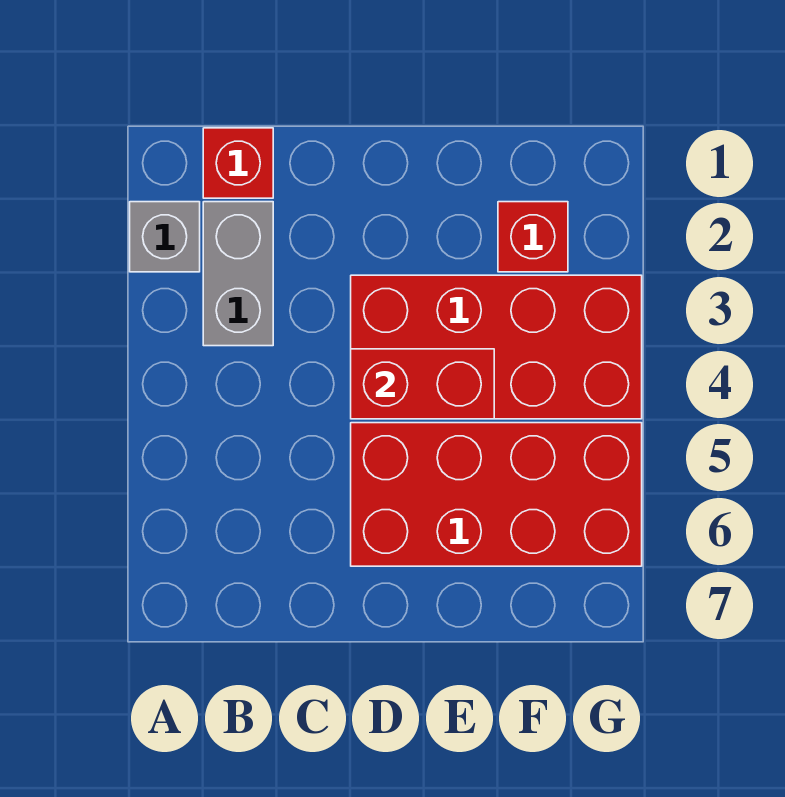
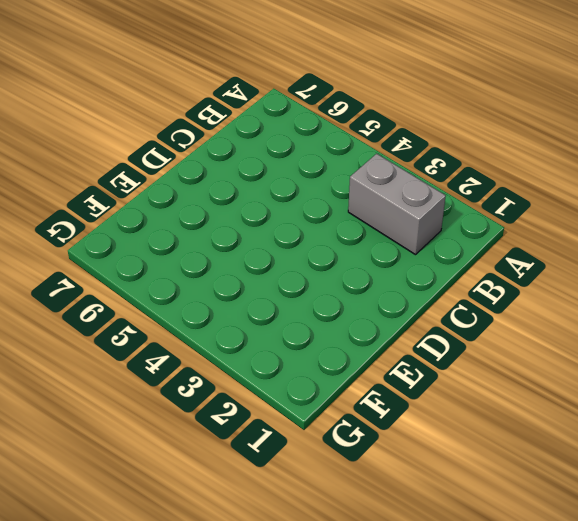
none -> grey 1x1 brick [130,202,200,272]
none -> red 1x1 brick [203,128,273,198]

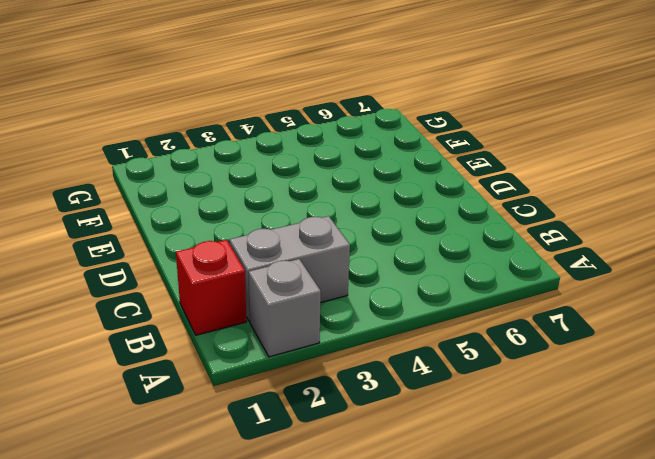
none -> red 2x4 brick [351,275,642,419]
none -> red 2x4 brick [351,423,642,566]

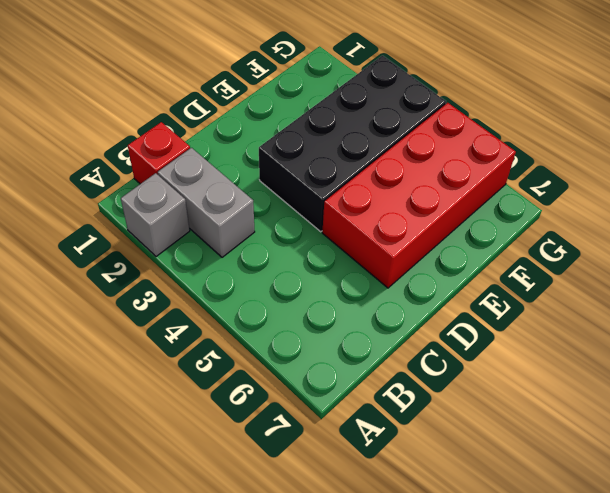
black 2x4 brick [259,56,446,232] -> red 2x4 brick [351,275,642,419]
none -> red 1x1 brick [498,202,568,272]
none -> red 1x2 brick [351,349,494,419]

